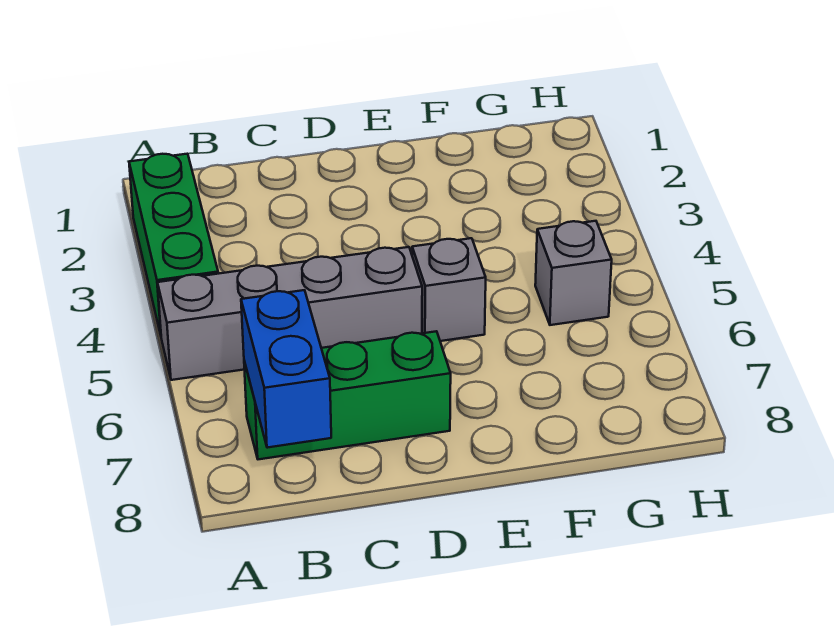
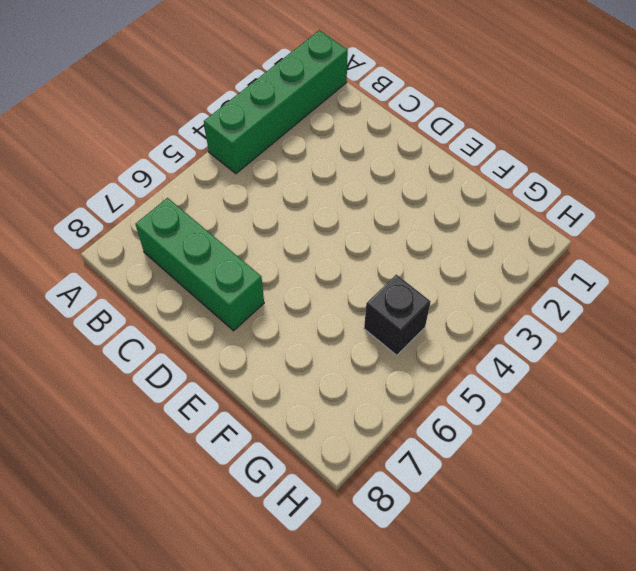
green 1x4 brick [204,30,348,174] -> green 1x3 brick [129,154,218,335]
black 1x1 brick [364,274,431,355] -> grey 1x1 brick [535,221,612,325]
none -> grey 1x4 brick [158,247,422,380]
none -> grey 1x1 brick [412,238,486,341]

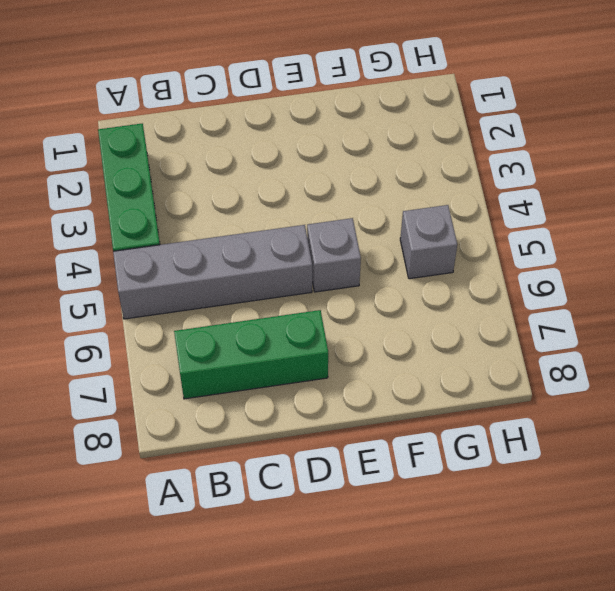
none -> blue 1x2 brick [241,290,331,448]

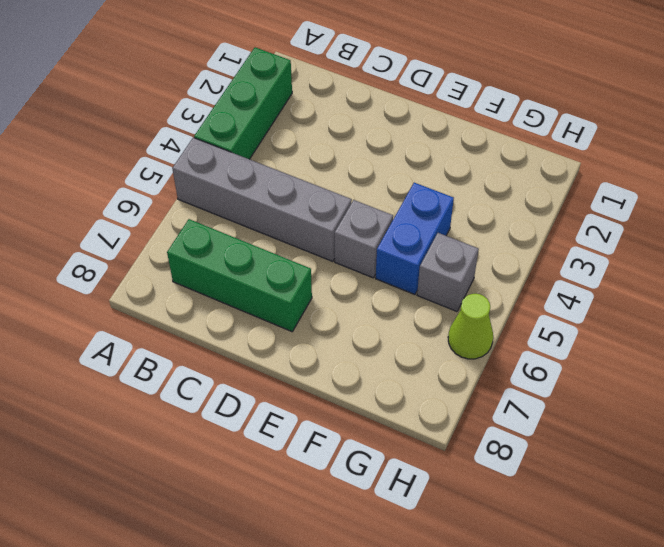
blue 1x2 brick [376,183,454,294] -> blue 1x2 brick moved to [241,290,331,448]
lime 1x1 cone [448,294,493,359] -> none

